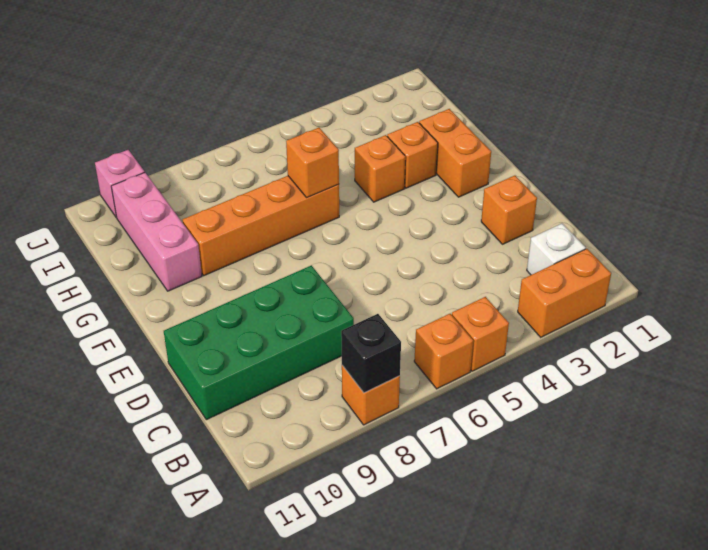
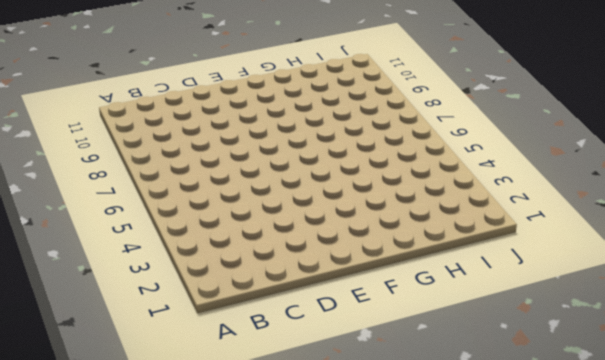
none -> orange 1x2 brick [518,249,611,337]
none -> orange 1x1 brick [452,297,509,371]
none -> orange 1x1 brick [414,314,473,389]

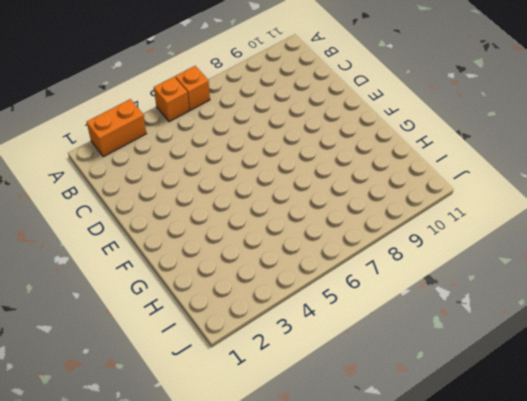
none -> orange 1x1 brick [342,365,400,425]
none -> white 1x1 brick [527,224,586,275]
none -> green 2x4 brick [164,265,354,420]

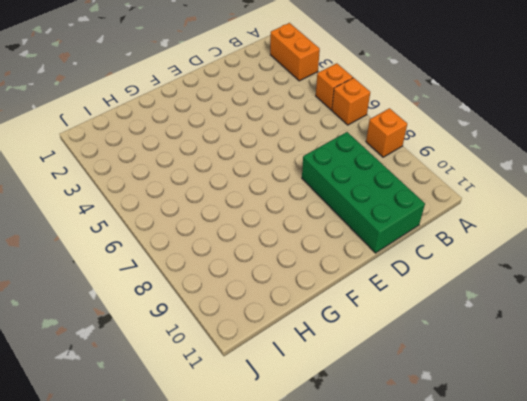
none -> white 1x1 brick [527,224,586,275]
none -> orange 1x1 brick [481,176,537,244]
none -> orange 1x2 brick [419,109,491,197]

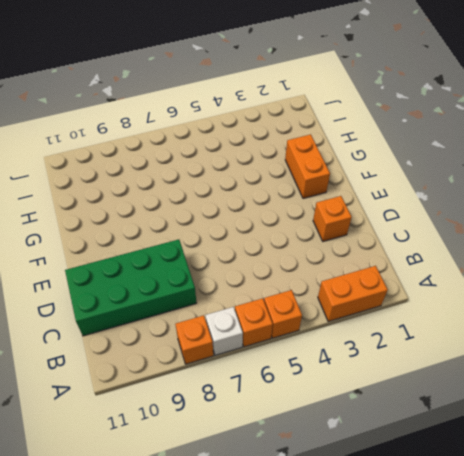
white 1x1 brick [206,307,243,355] -> white 1x1 brick moved to [527,224,586,275]
none -> orange 1x1 brick [387,122,438,188]
none -> orange 1x1 brick [355,135,405,202]
none -> orange 1x4 brick [182,176,339,276]

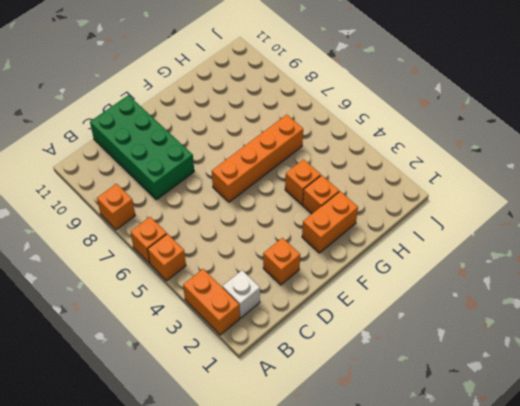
orange 1x4 brick [212,115,303,202] -> orange 1x4 brick turned to [182,176,339,276]
none -> pink 1x3 brick [111,173,202,291]
none -> pink 1x1 brick [95,150,145,217]
none -> black 1x1 brick [341,314,401,393]

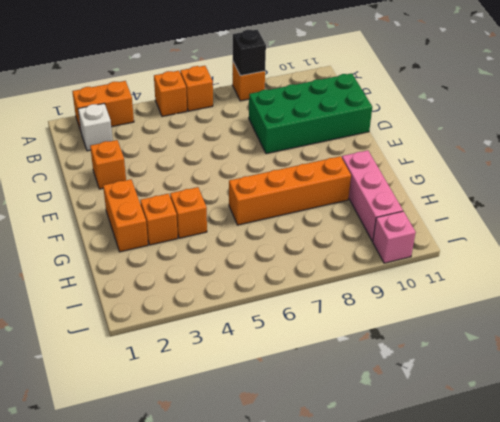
none -> orange 1x1 brick [286,128,339,198]

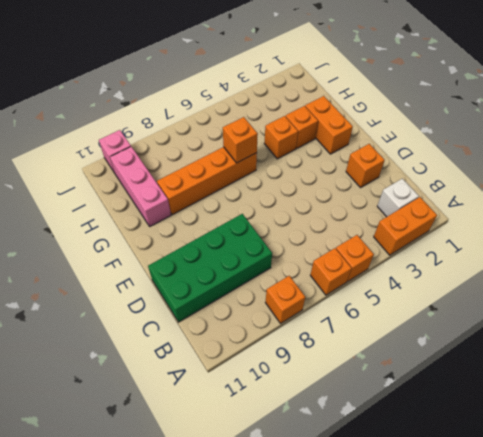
none -> black 1x1 brick [341,314,401,393]

